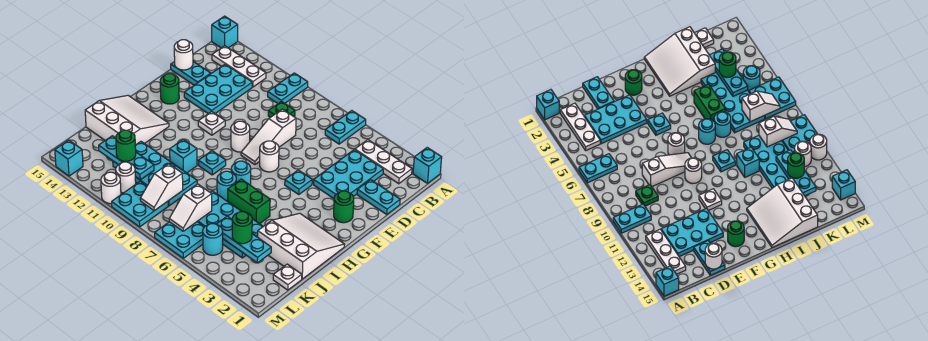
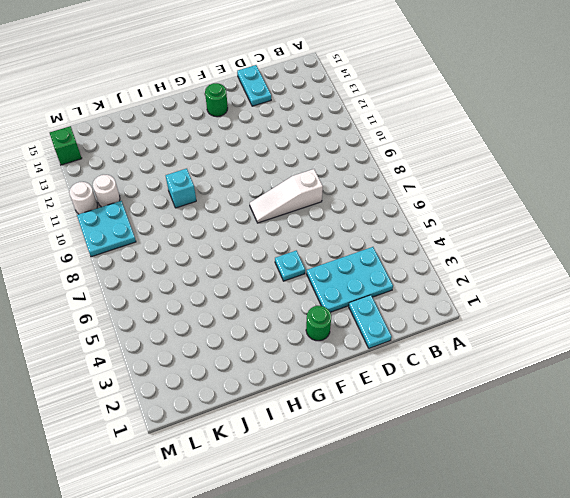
green 1x1 brick [50,126,82,165] -> cyan 1x1 brick [55,140,83,176]
none -> cyan 1x1 brick [413,148,442,183]
none -> cyan 1x2 plate [325,111,366,144]
none -> cyan 1x2 plate [268,73,308,103]
none -> cyan 1x1 brick [212,16,238,48]

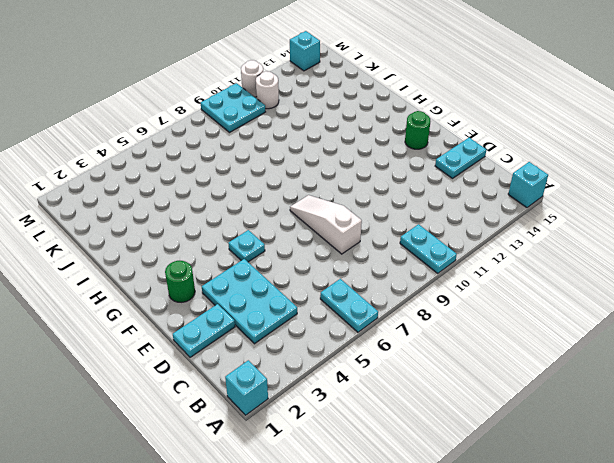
none -> white 1x3 plate [355,140,412,184]
none -> white 1x3 plate [212,46,266,87]
none -> green 1x1 plate [268,101,295,117]
none -> cyan 2x3 plate [184,64,252,114]

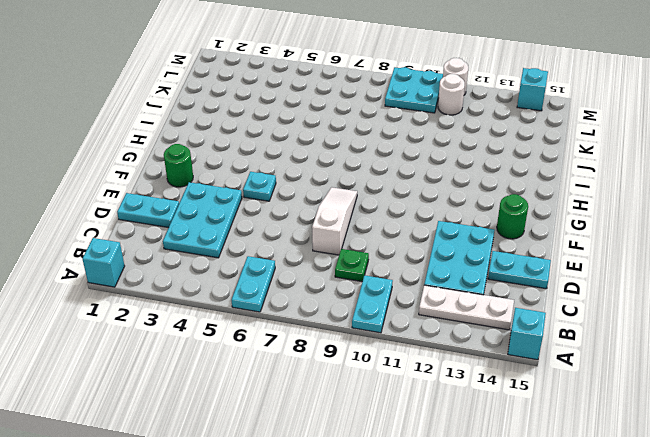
none -> white 1x3 plate [355,140,412,184]
none -> white 1x1 round brick [260,141,279,172]
none -> white 1x1 round brick [231,121,250,152]
none -> white 1x1 plate [198,112,225,135]

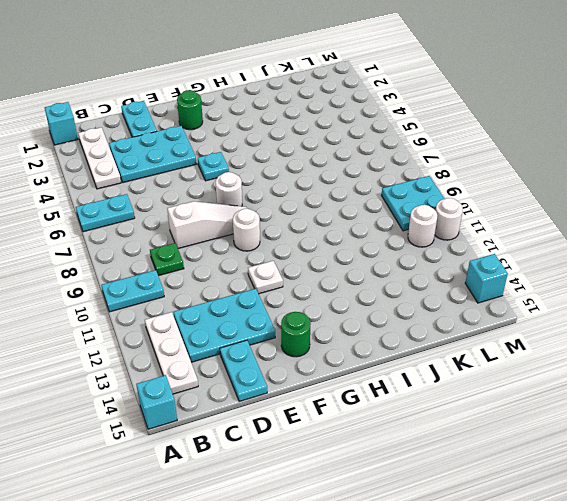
none -> white 3x3 slope [258,213,345,279]
none -> cyan 1x1 round brick [231,161,251,185]
none -> cyan 1x1 plate [198,151,226,175]
none -> white 3x3 slope [85,95,169,145]

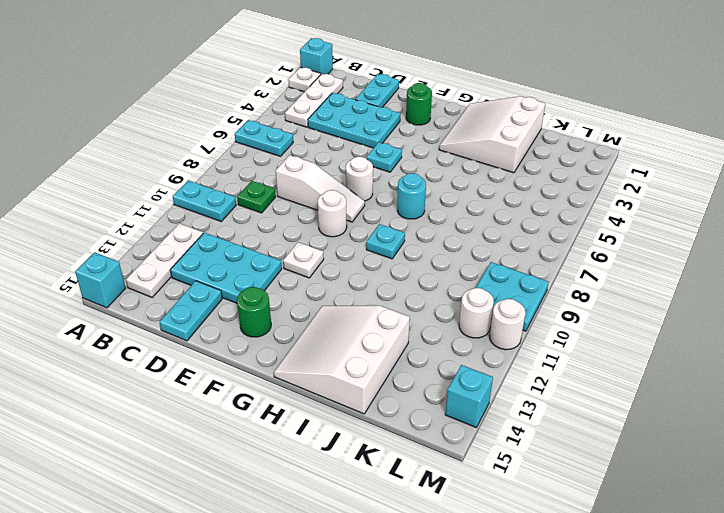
white 1x1 plate [288,67,321,92] -> white 1x1 plate moved to [273,264,302,290]
none -> green 1x2 brick [228,179,270,224]
none -> cyan 1x1 round brick [217,171,236,201]
none -> cyan 1x1 brick [170,139,197,173]
none -> cyan 2x4 plate [197,191,263,258]

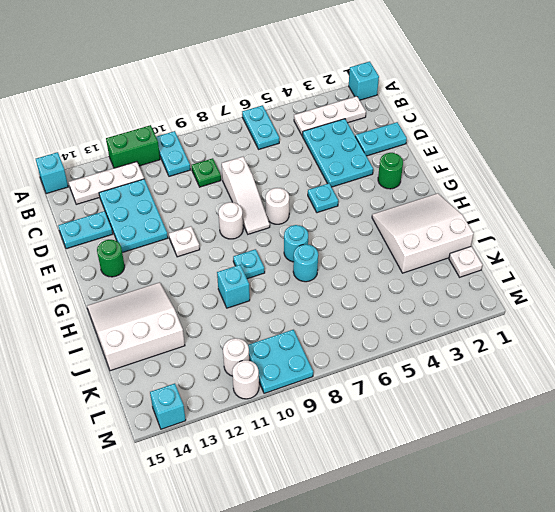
green 1x2 brick [106,125,160,168] -> green 1x2 brick moved to [228,179,270,224]
none -> cyan 2x4 plate [197,191,263,258]
none -> cyan 2x4 plate [113,142,197,206]
none -> cyan 1x1 round brick [203,224,223,255]
none -> cyan 2x2 plate [155,222,204,258]

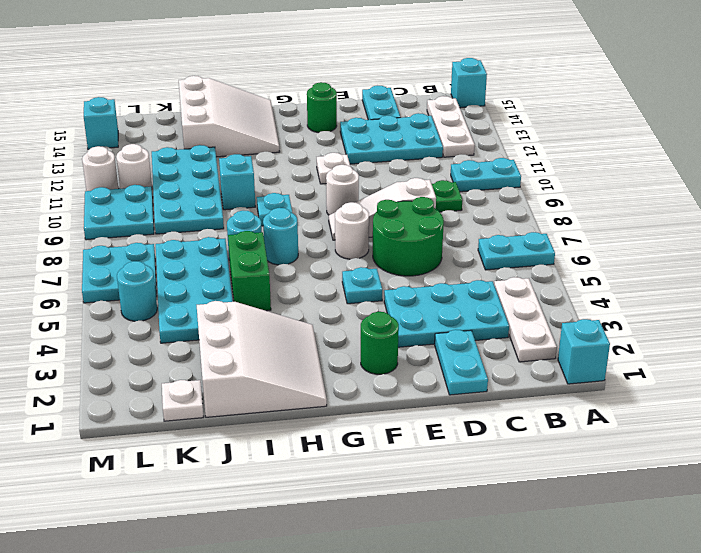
green 2x2 round brick [373,197,444,276] -> none
none -> white 1x1 round brick [174,40,193,70]
none -> cyan 1x3 plate [216,216,271,263]
none -> white 1x2 slope [169,184,212,231]
none -> white 1x2 slope [140,164,183,211]

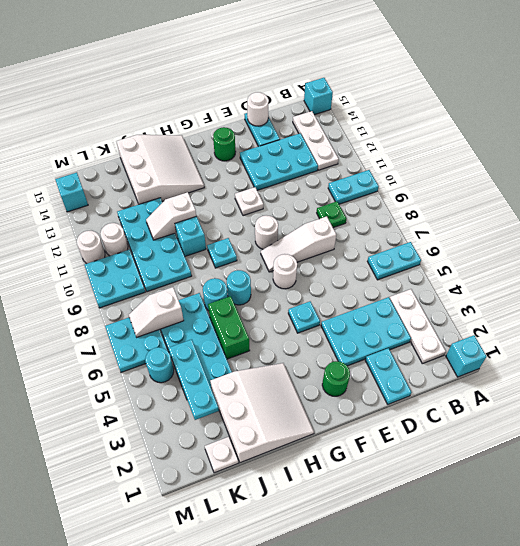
white 1x2 slope [146,192,196,240] -> white 1x2 slope moved to [140,164,183,211]
none -> cyan 1x3 plate [99,136,154,180]
none -> green 1x1 round brick [232,212,252,244]
none -> green 1x1 round brick [116,130,136,161]

